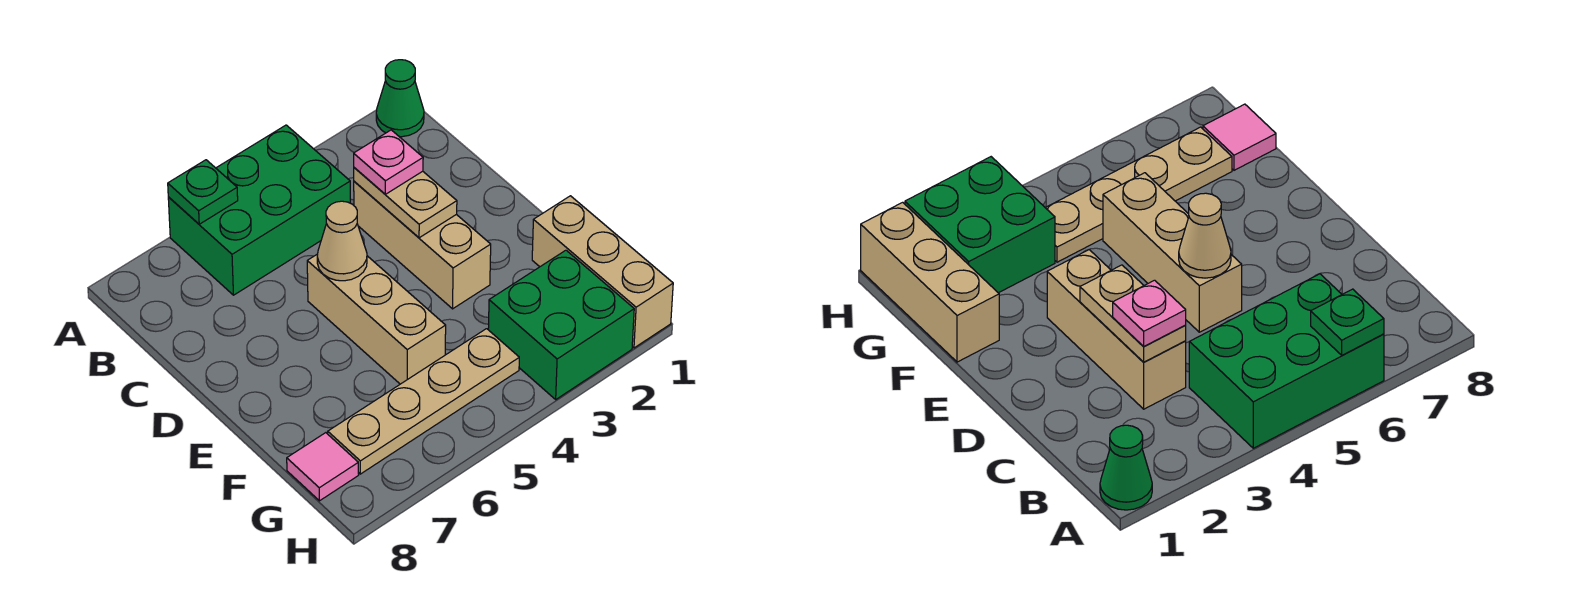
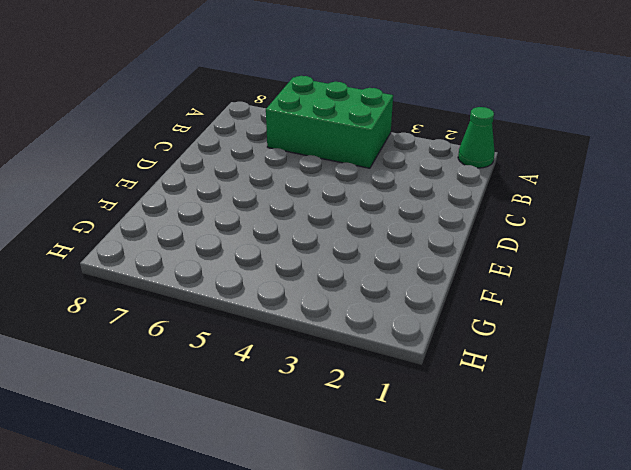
none -> tan 1x3 brick [354,181,491,309]
none -> tan 1x3 brick [307,254,446,384]
none -> tan 1x3 brick [532,196,673,348]

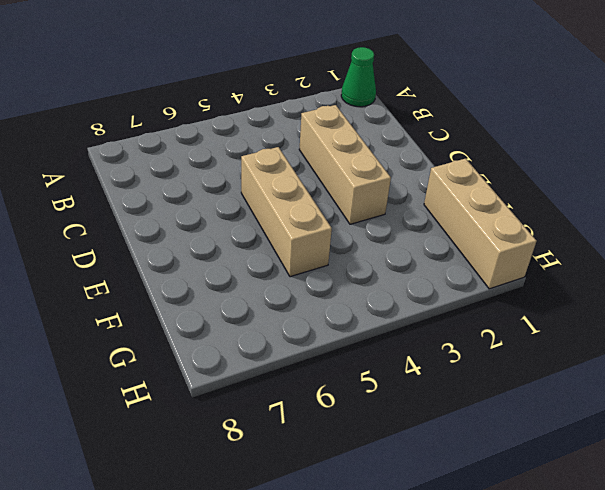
none -> green 2x3 brick [168,125,350,295]
none -> green 2x2 brick [488,250,634,399]
none -> tan 1x4 plate [328,329,519,474]

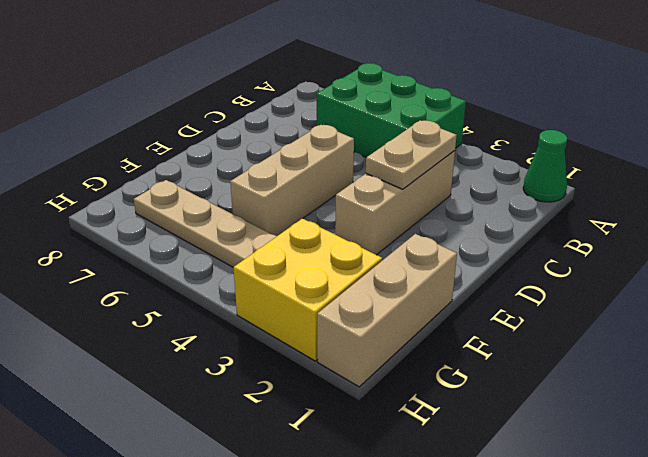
yellow 2x2 brick [233,219,382,361] -> green 2x2 brick [488,250,634,399]
none -> pink 1x1 tile [287,433,359,501]
none -> green 1x1 plate [168,160,238,224]
none -> tan 1x1 cone [317,201,367,281]

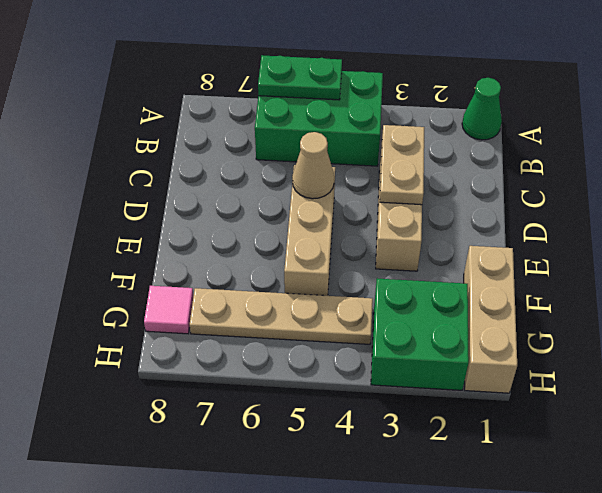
green 1x2 plate [258,55,342,100] -> green 1x1 plate [168,160,238,224]
none -> pink 1x1 plate [354,130,423,194]

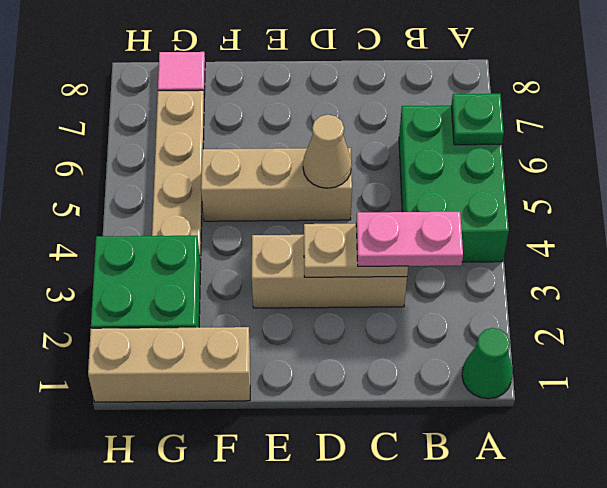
pink 1x2 plate [356,212,463,266] -> pink 1x1 plate [354,130,423,194]

